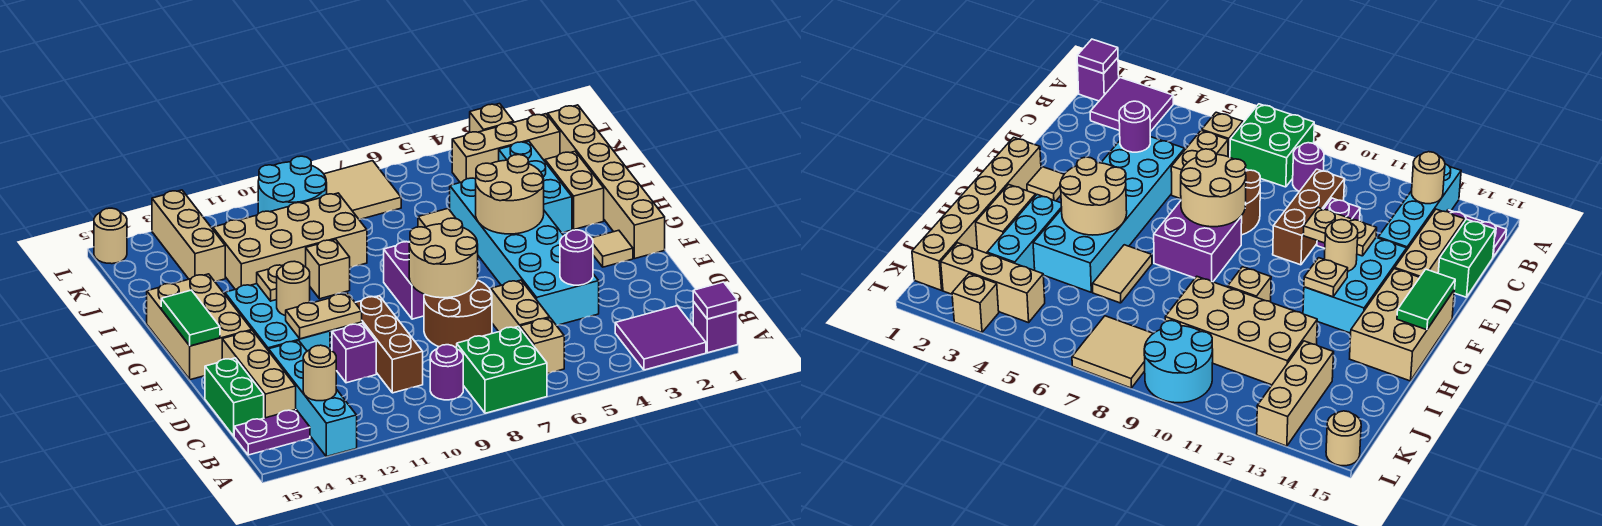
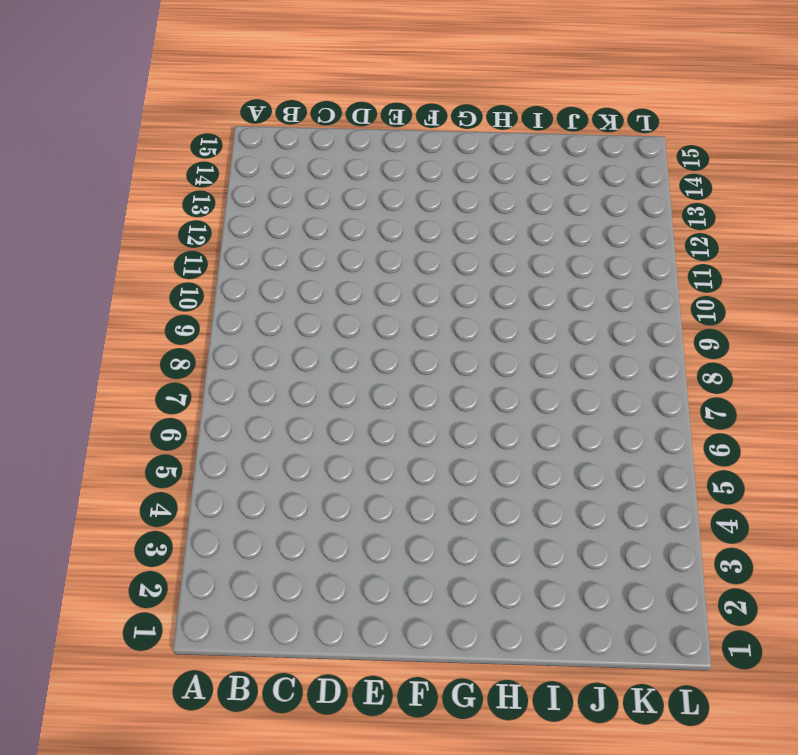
none -> purple 1x1 brick [693,302,738,353]
none -> purple 2x2 tile [615,306,706,370]
none -> green 2x2 brick [457,326,547,413]
none -> cyan 1x4 brick [269,341,357,457]

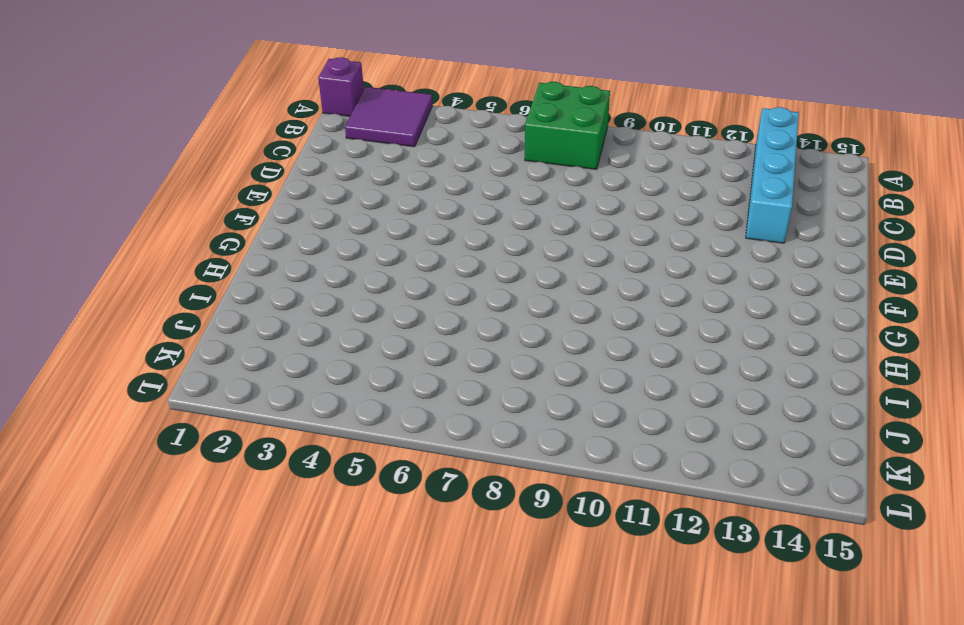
none -> tan 1x1 brick [520,318,564,374]
none -> purple 1x1 round brick [430,345,463,400]
none -> purple 1x2 plate [234,410,310,455]
none -> tan 1x2 brick [491,280,550,332]

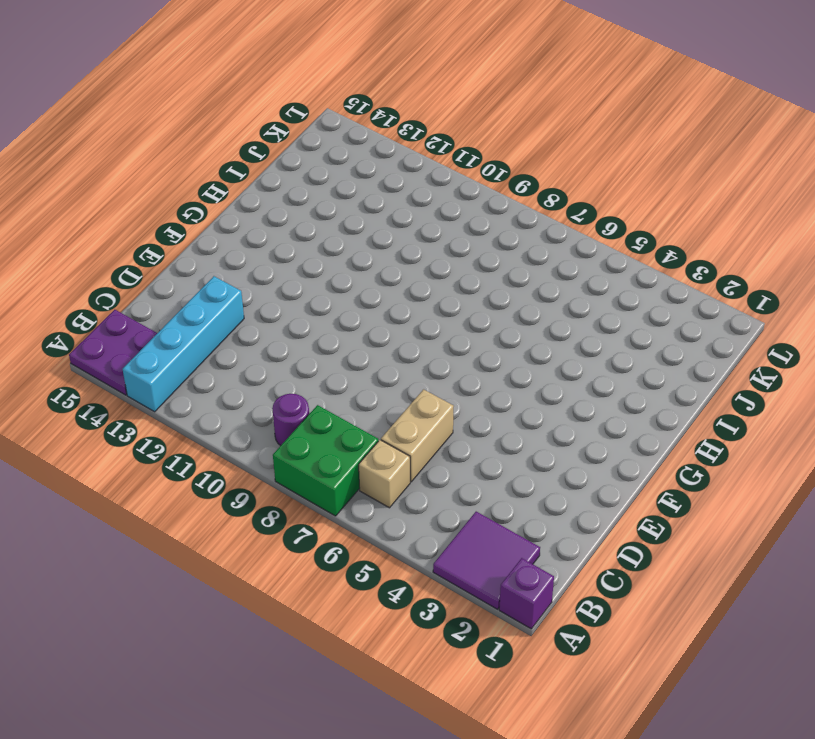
purple 2x2 plate [69,310,157,395] -> purple 1x2 plate [234,410,310,455]
none -> brown 1x3 brick [355,296,423,393]
none -> tan 1x3 brick [222,331,296,418]
none -> green 1x2 brick [205,358,264,436]
none -> cyan 2x6 brick [450,178,599,325]

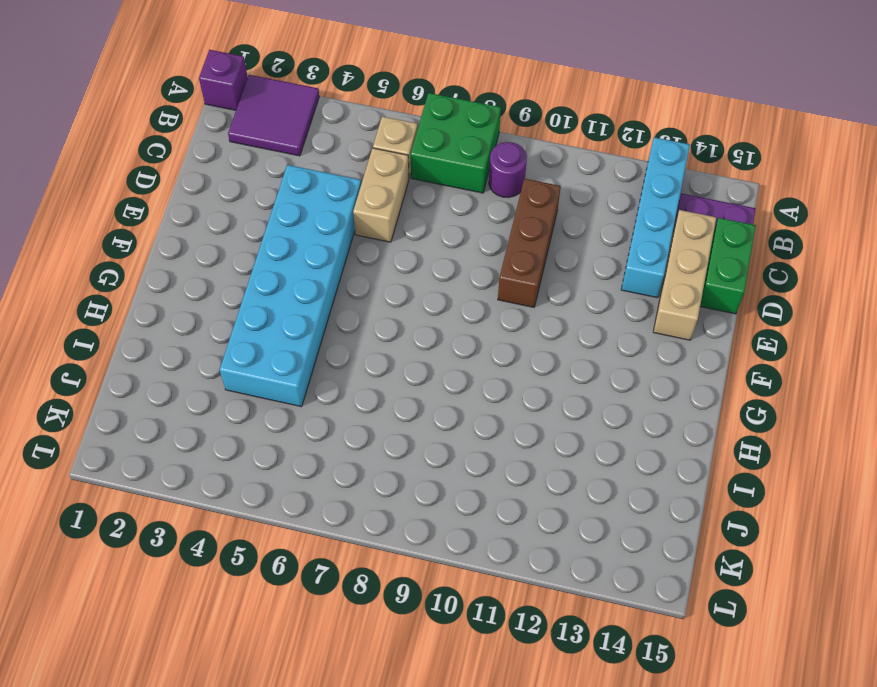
none -> brown 2x2 round brick [424,280,492,348]
none -> purple 1x1 brick [332,324,376,383]
none -> cyan 2x3 brick [225,284,330,351]
none -> tan 1x6 brick [548,105,665,259]

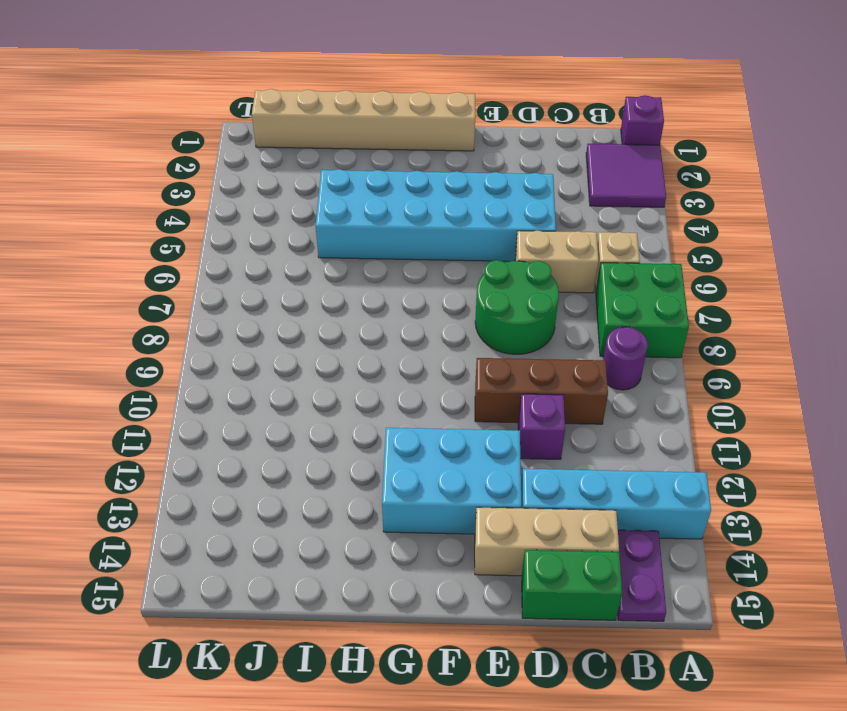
green 2x2 round brick [475,260,559,354] -> brown 2x2 round brick [424,280,492,348]
none -> tan 1x1 tile [592,230,633,267]
none -> purple 2x2 brick [384,242,424,319]
none -> tan 2x3 brick [147,274,252,380]
none -> tan 1x2 brick [545,151,604,229]

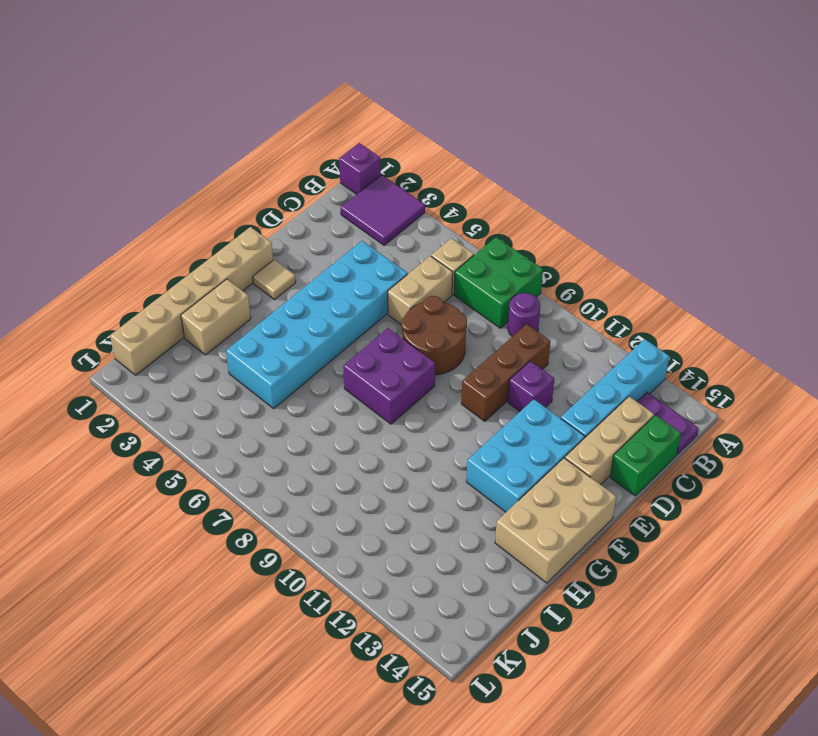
none -> cyan 1x3 brick [499,141,572,233]
none -> tan 1x2 tile [418,209,456,227]
none -> tan 1x1 brick [306,239,350,299]
none -> tan 2x4 brick [213,193,367,289]

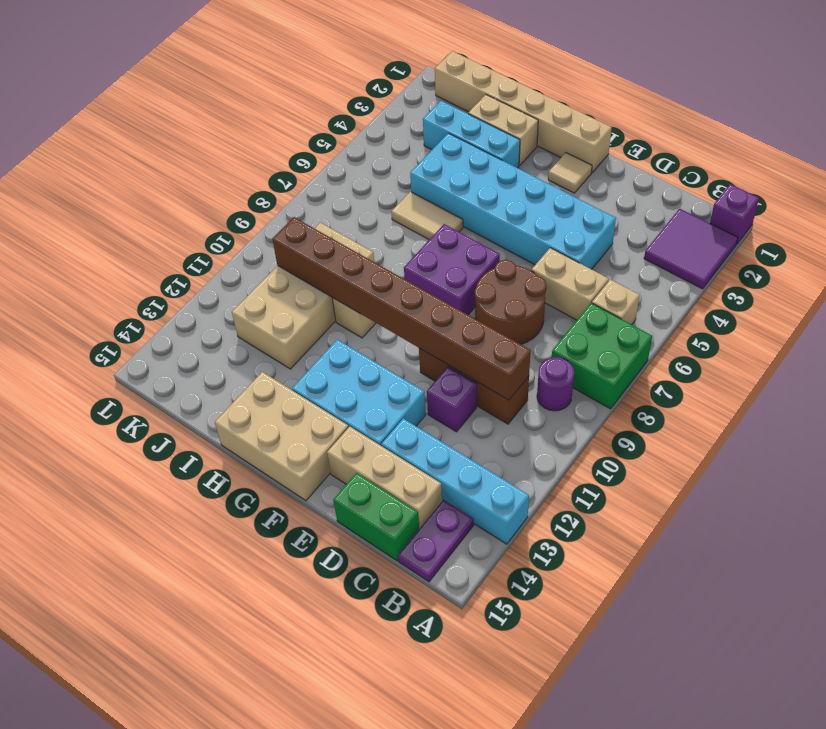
brown 1x8 brick [272,217,531,400] -> none
none -> tan 1x3 brick [152,190,225,281]
none -> tan 1x3 brick [452,114,560,183]
none -> tan 2x2 tile [324,161,401,219]
none -> cyan 2x2 round brick [258,156,327,213]

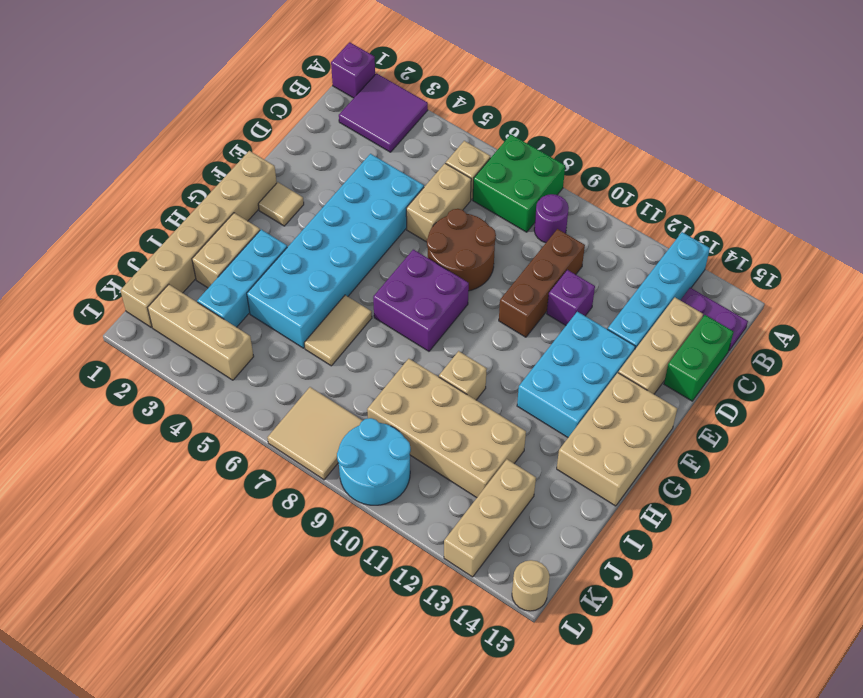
none -> tan 1x1 brick [470,104,514,132]
none -> purple 1x1 tile [693,282,738,319]
none -> tan 1x1 round brick [303,345,336,401]
none -> purple 1x1 round brick [560,230,593,285]

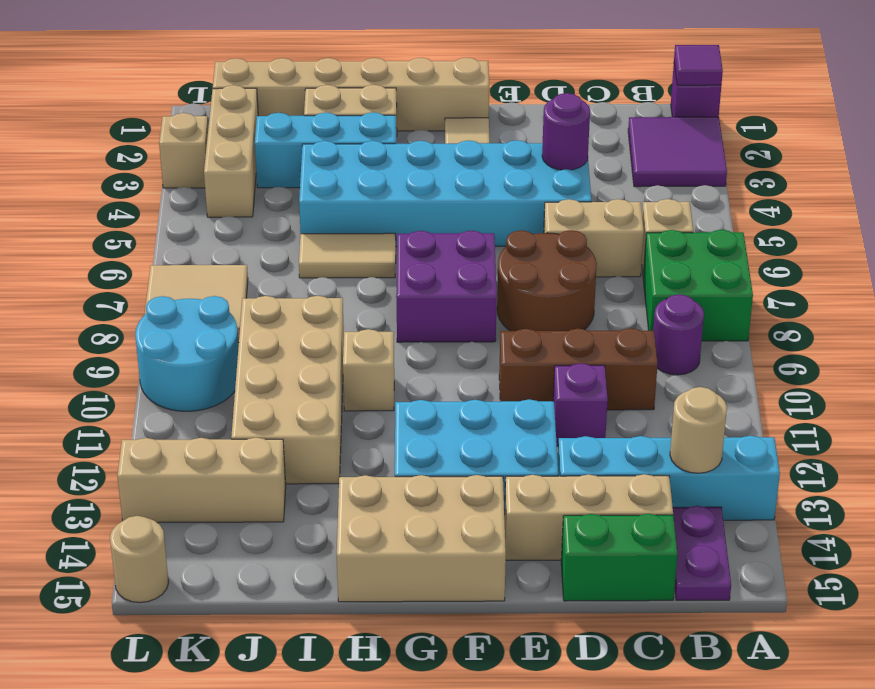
none -> tan 2x2 round brick [409,218,478,298]
none -> tan 1x2 plate [286,293,362,339]
none -> tan 1x1 round brick [277,261,310,316]
none -> green 1x2 tile [161,290,220,346]

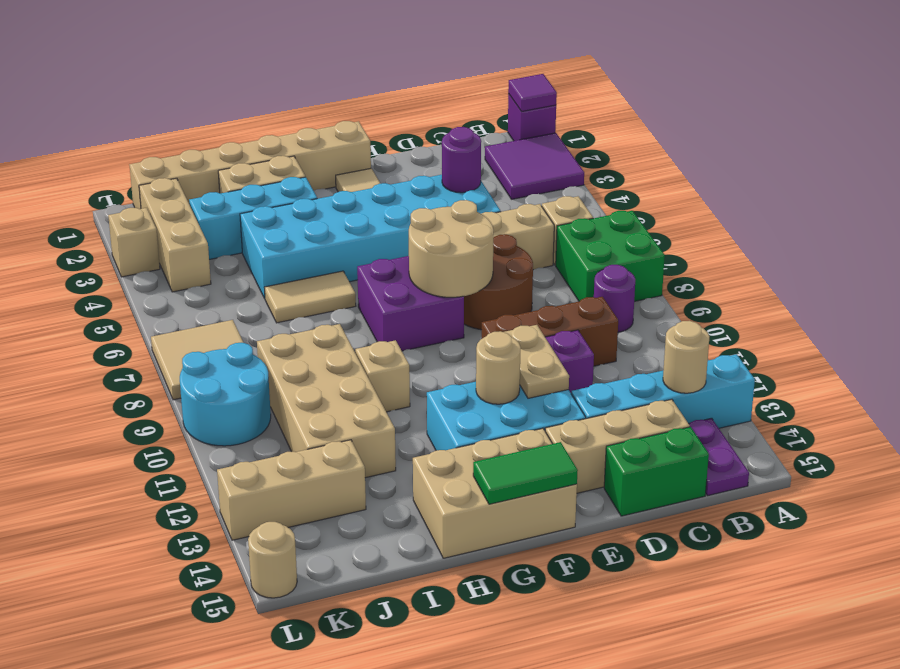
none -> tan 2x2 round brick [475,155,544,234]
none -> tan 1x1 plate [257,265,284,301]

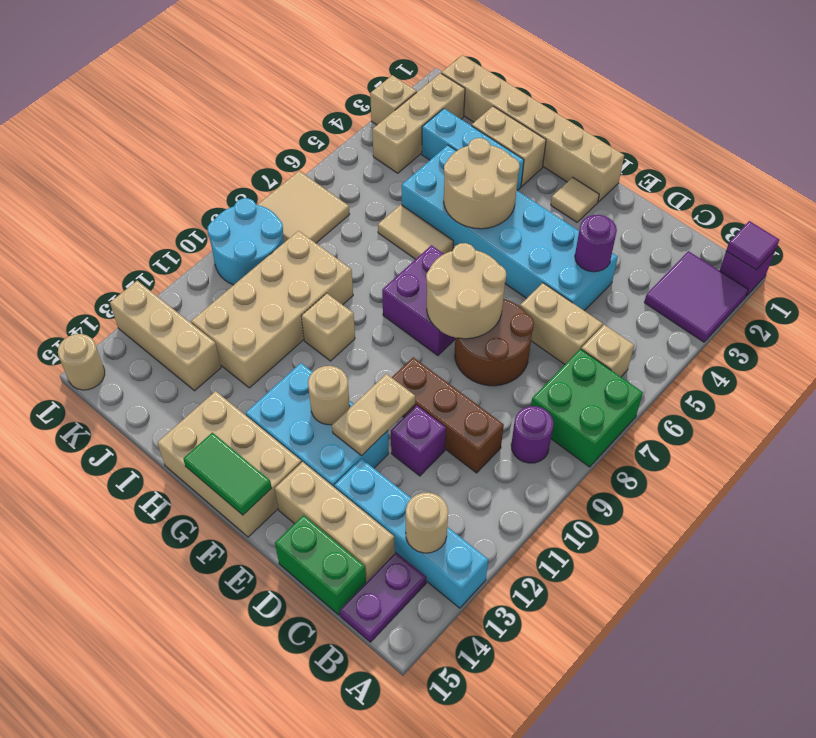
none -> tan 1x1 plate [257,265,284,301]

